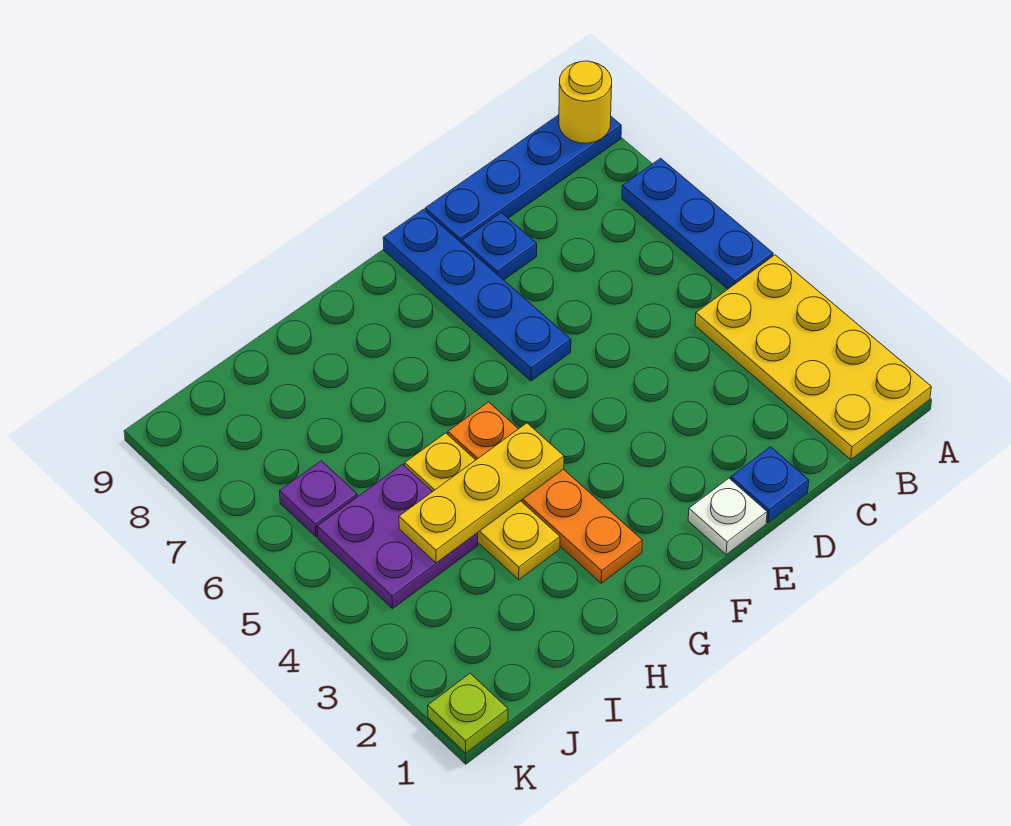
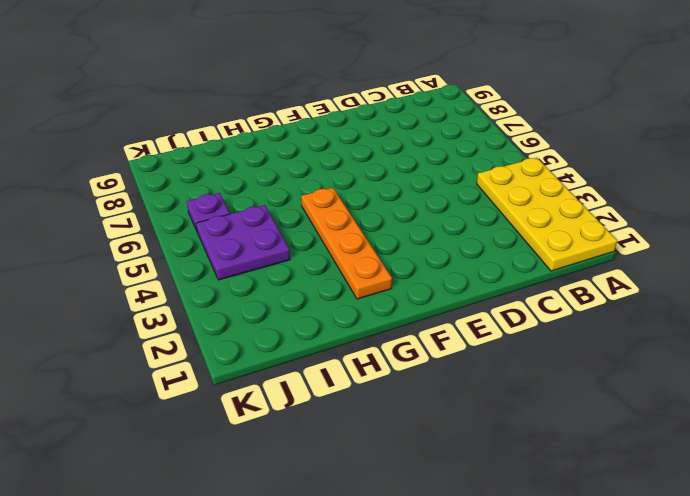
none -> blue 1x3 plate [622,158,773,289]
none -> blue 1x4 plate [425,115,621,243]
none -> blue 1x1 plate [731,447,809,523]

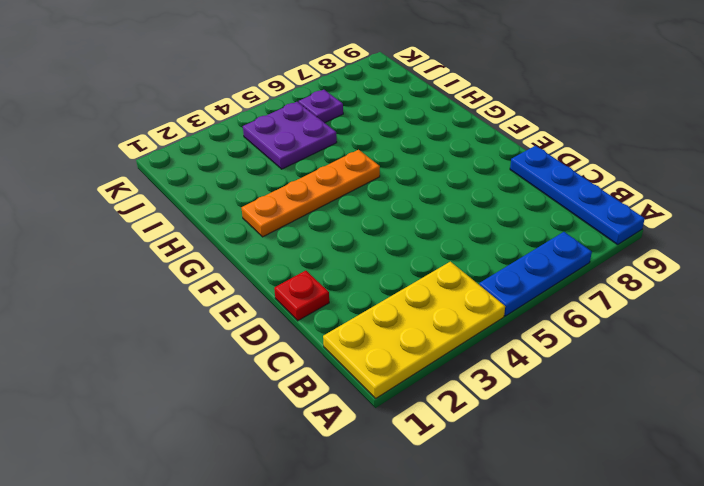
red 1x1 plate [274,271,329,321] -> blue 1x1 plate [731,447,809,523]
none -> blue 1x1 plate [462,213,537,280]
none -> white 1x1 plate [688,478,767,555]
none -> blue 1x4 plate [383,210,571,381]

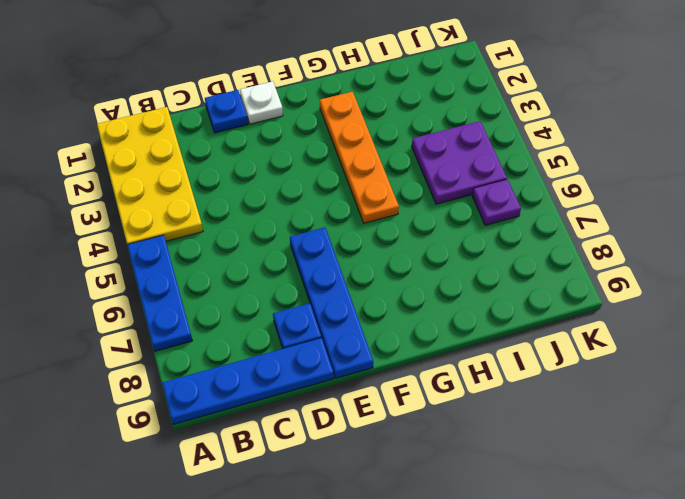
none -> yellow 1x3 plate [405,433,560,580]
none -> lime 1x1 plate [428,673,508,753]
none -> yellow 1x1 round brick [559,61,612,143]

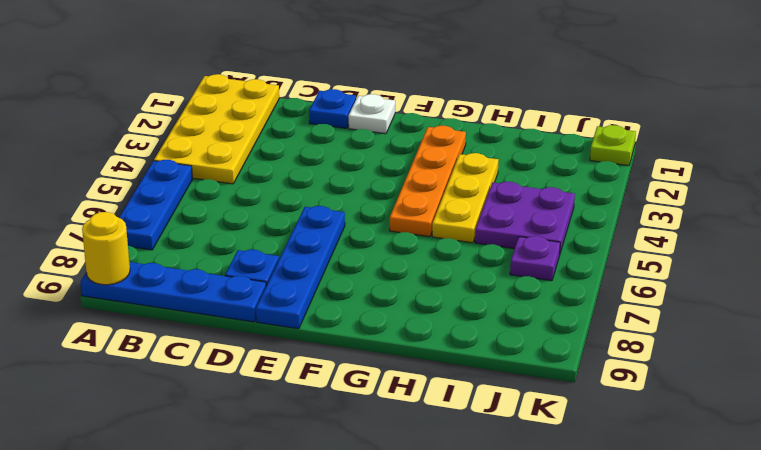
none -> yellow 1x3 plate [399,423,564,563]

